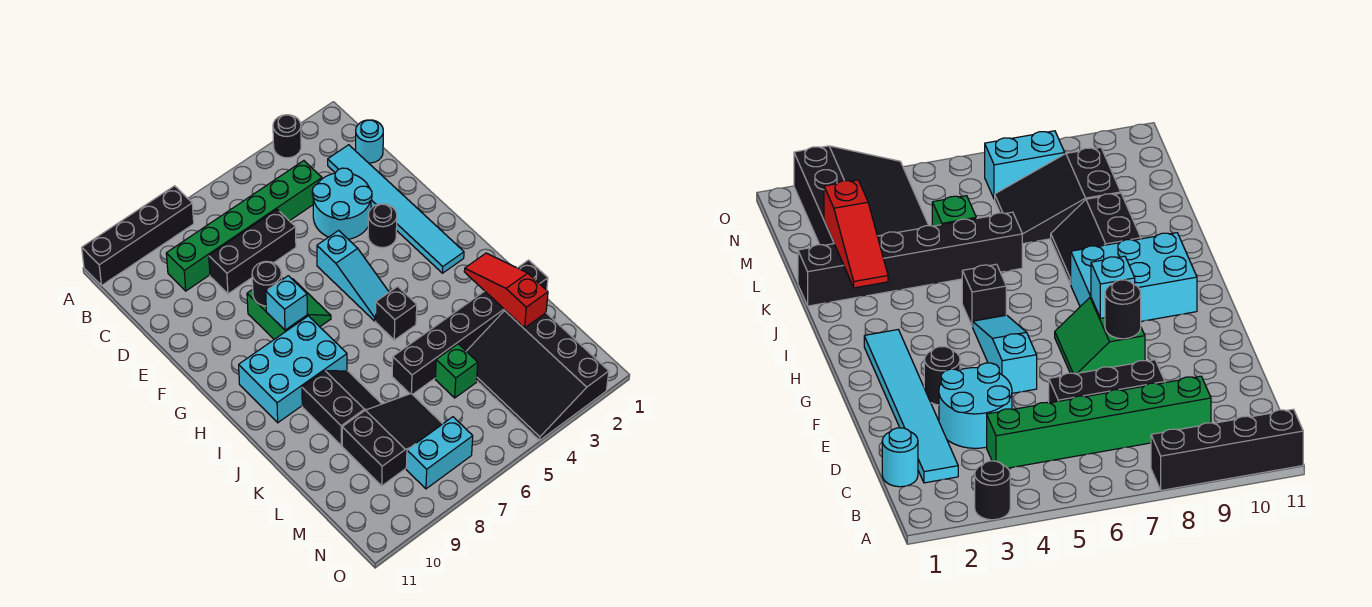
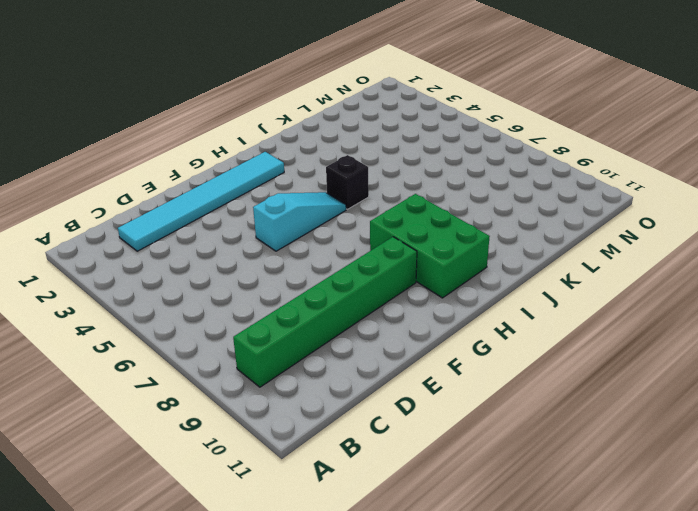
green 1x6 brick [233,237,417,387] -> green 1x6 brick turned to [166,161,322,291]
green 2x3 brick [370,194,490,298] -> cyan 2x3 brick [239,316,347,423]
none -> black 1x1 round brick [273,115,301,158]
none -> black 1x4 brick [82,186,194,286]
none -> cyan 1x1 round brick [355,120,383,163]

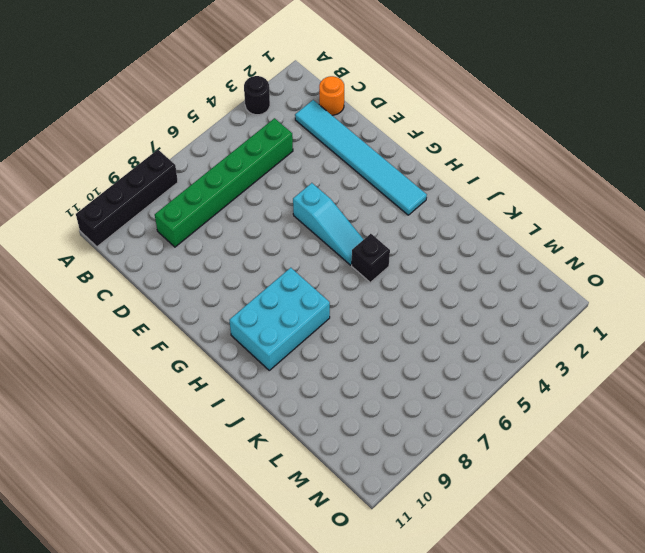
orange 1x1 round brick [319,76,344,115] -> cyan 1x1 round brick [355,120,383,163]
none -> cyan 2x2 round brick [312,168,372,239]
none -> black 1x3 brick [209,209,296,294]
none -> black 1x1 round brick [368,204,397,248]

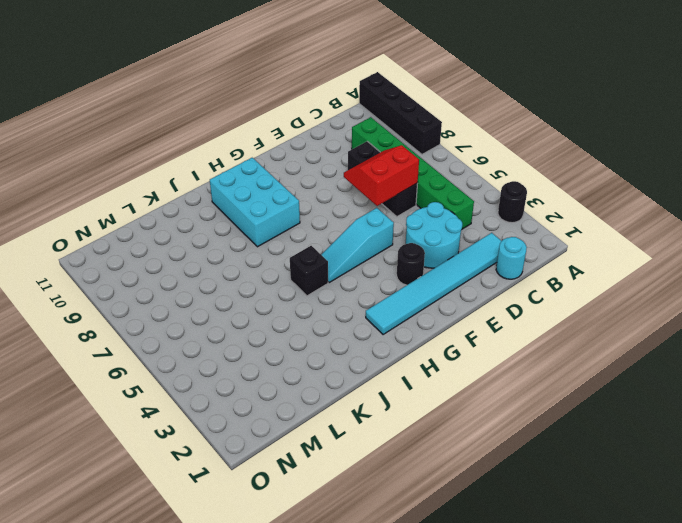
red 2x2 slope [344,145,419,206] -> none
none -> green 2x2 slope [247,278,331,339]
none -> black 2x2 slope [302,371,381,445]
none -> black 1x6 brick [392,260,548,395]

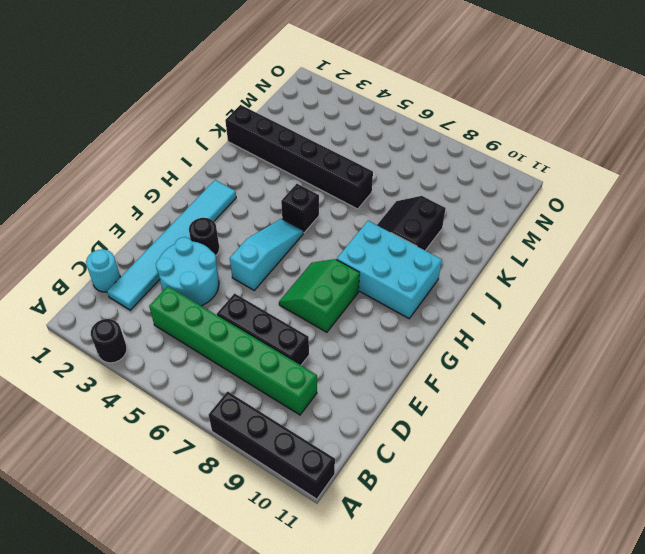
none -> black 3x4 slope [466,310,609,440]
none -> green 1x1 brick [435,344,478,398]
none -> black 2x3 slope [342,394,442,486]

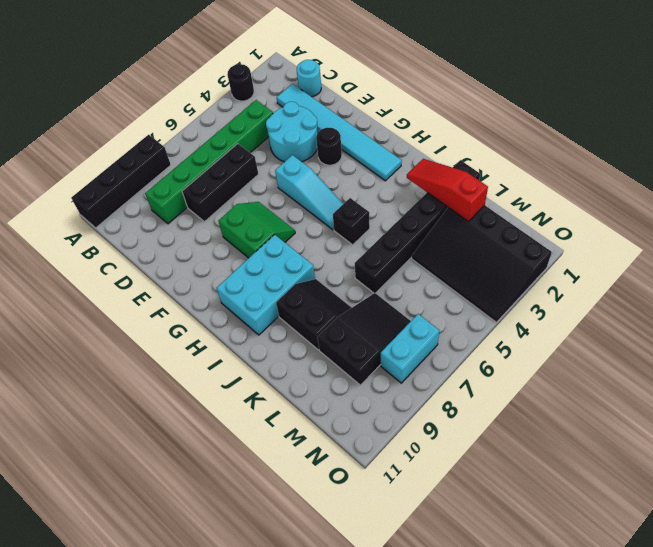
none -> green 1x1 brick [435,344,478,398]
none -> black 1x1 round brick [252,261,282,306]
none -> cyan 1x1 brick [266,276,307,330]

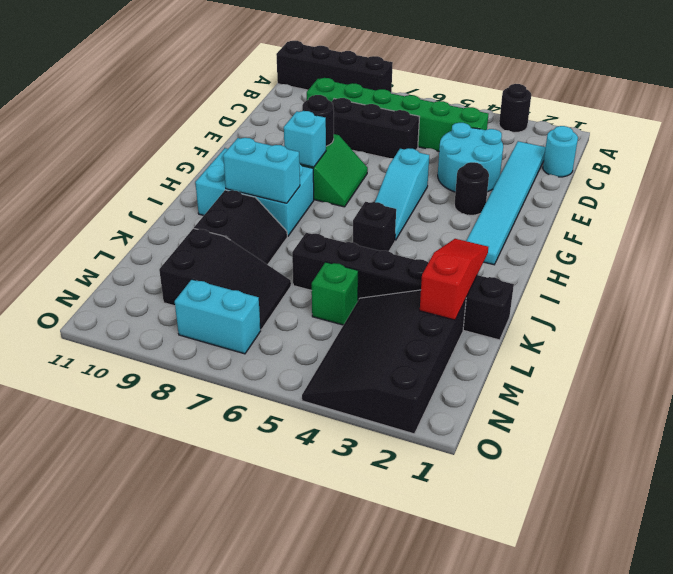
cyan 1x2 brick [223,138,300,203] -> none

